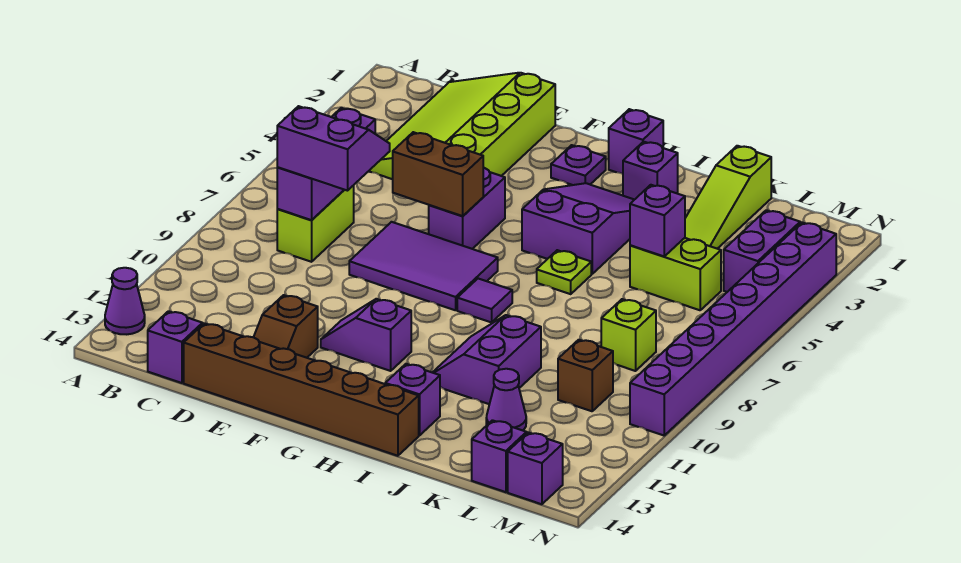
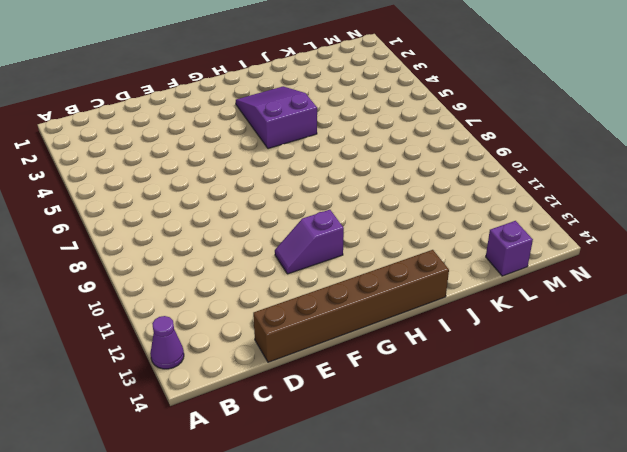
none -> lime 3x4 slope [369,73,555,179]
none -> lime 1x2 brick [277,185,354,262]
none -> purple 1x1 brick [148,311,203,383]
none -> purple 2x3 tile [349,222,498,310]

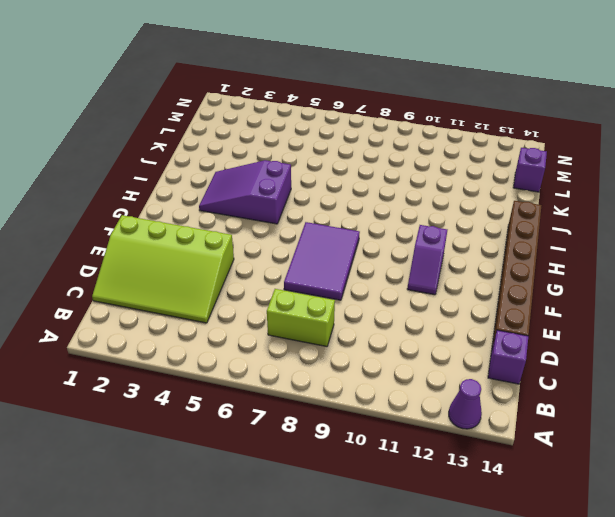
none -> brown 1x2 slope [254,295,318,358]
none -> purple 1x2 brick [429,168,505,249]
none -> purple 1x1 plate [551,145,606,185]
none -> purple 1x1 brick [609,109,663,174]

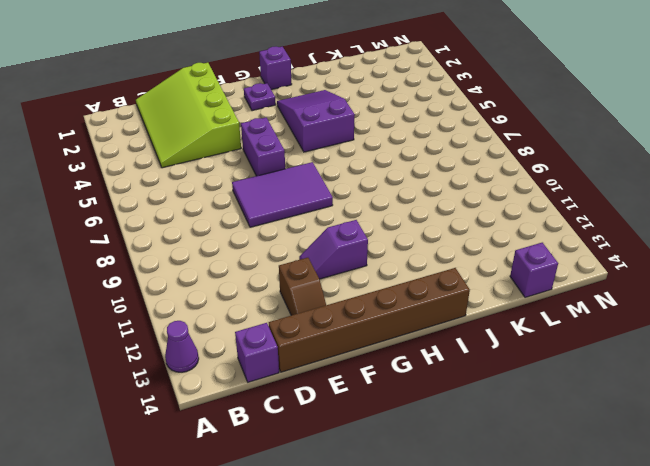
none -> lime 1x2 brick [277,185,354,262]
none -> purple 1x1 tile [457,279,512,322]
none -> purple 1x1 brick [623,142,678,200]
none -> lime 1x1 plate [537,250,591,294]

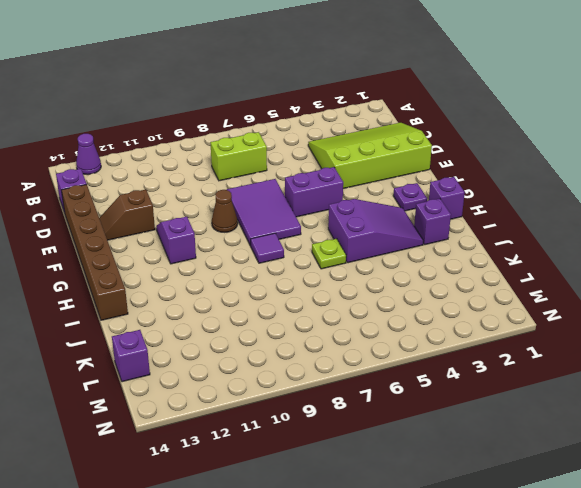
brown 1x1 cone [212,190,238,232] -> none
none -> purple 2x2 slope [432,315,541,404]
none -> purple 1x1 brick [385,364,440,436]
none -> lime 1x3 slope [685,146,771,249]
none -> lime 1x2 brick [630,238,721,310]

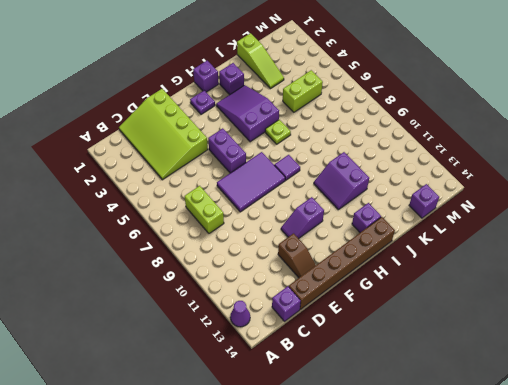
none -> purple 1x1 cone [486,369,526,430]
none -> lime 1x1 brick [601,299,656,371]
none -> brown 1x1 brick [558,340,613,411]
none -> purple 1x2 brick [724,210,800,292]

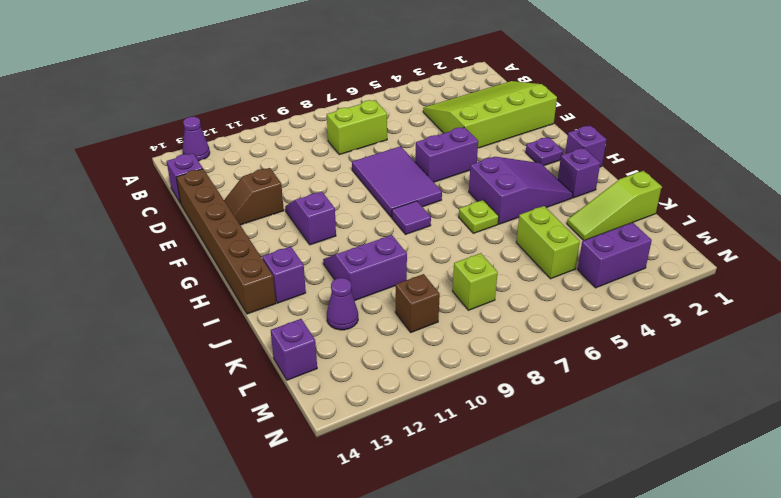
none -> purple 1x1 brick [508,432,563,504]
none -> purple 1x8 brick [630,223,836,435]
none -> purple 1x3 brick [277,108,375,220]
none -> brown 1x2 brick [393,132,483,216]

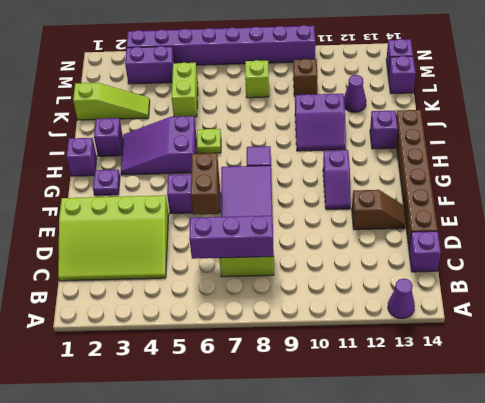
none -> purple 1x1 brick [630,185,685,256]
none -> purple 2x2 slope [277,106,390,191]

